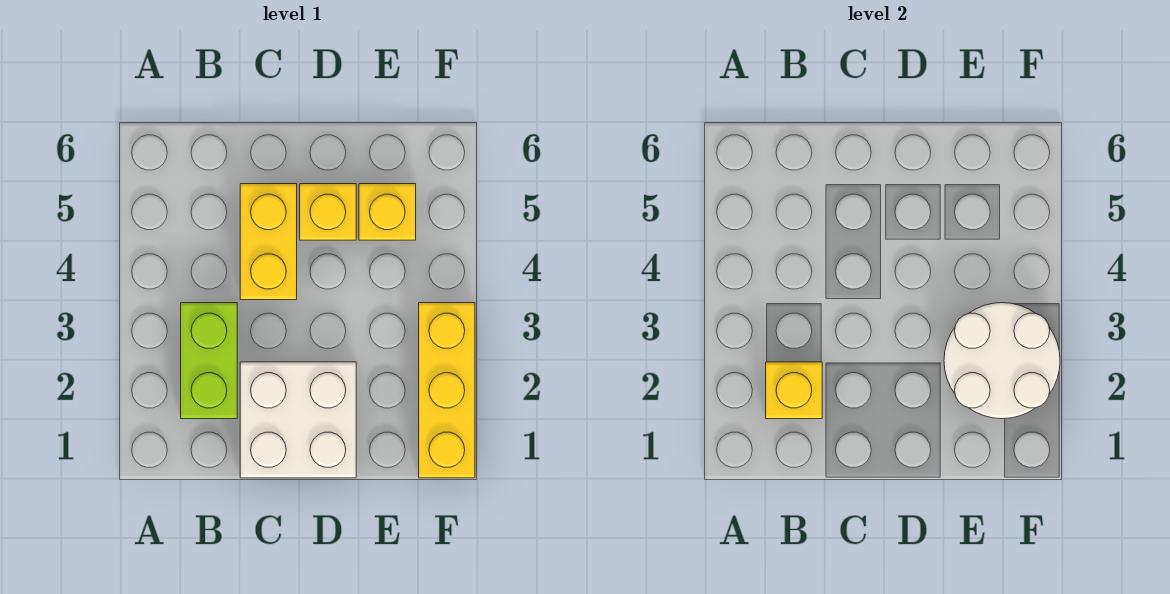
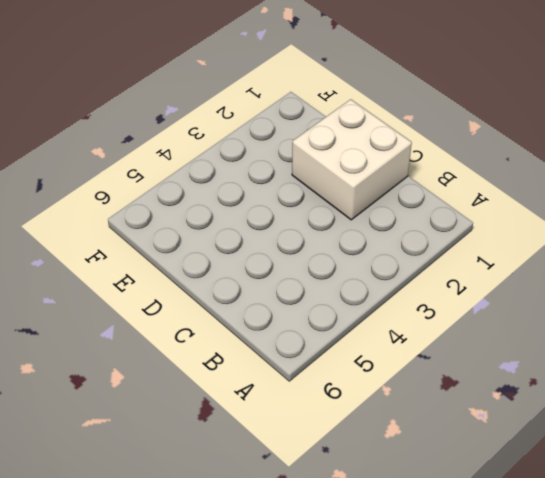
none -> lime 1x2 brick [181,303,237,419]
none -> yellow 1x2 brick [240,184,297,300]

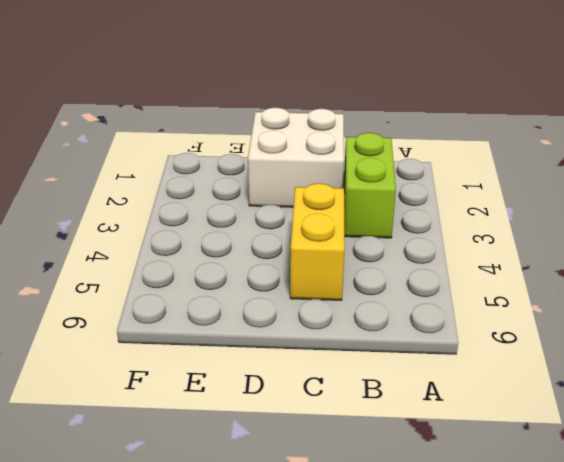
none -> yellow 1x1 brick [300,184,356,240]
none -> yellow 1x1 brick [359,184,416,240]

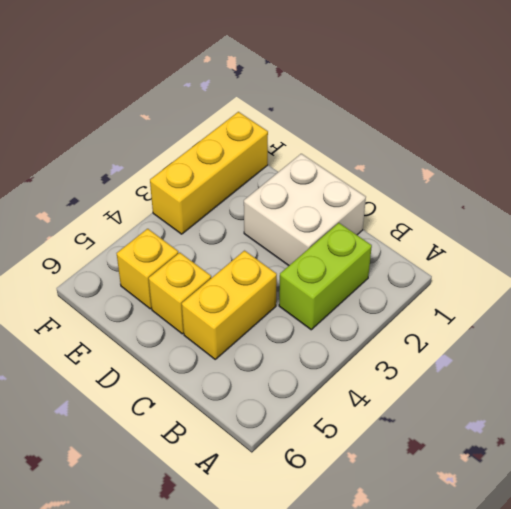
none -> yellow 1x1 brick [766,362,822,419]
none -> white 2x2 round brick [944,303,1060,419]

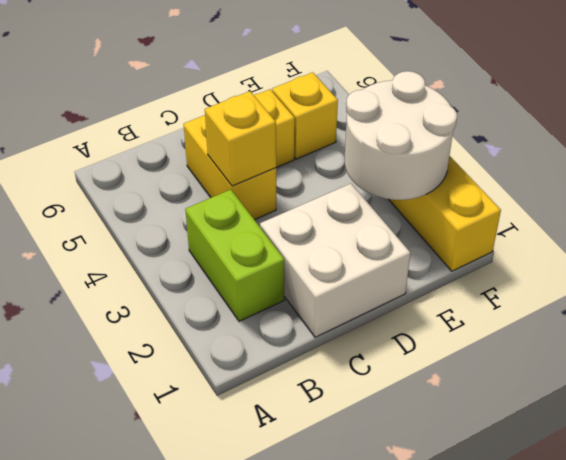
yellow 1x1 brick [205,91,276,186] -> yellow 1x1 brick moved to [766,362,822,419]

